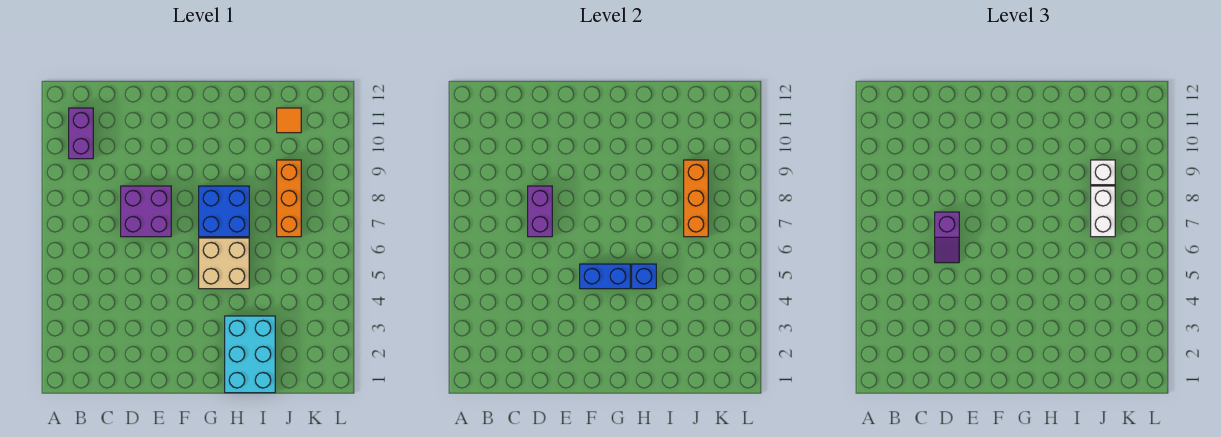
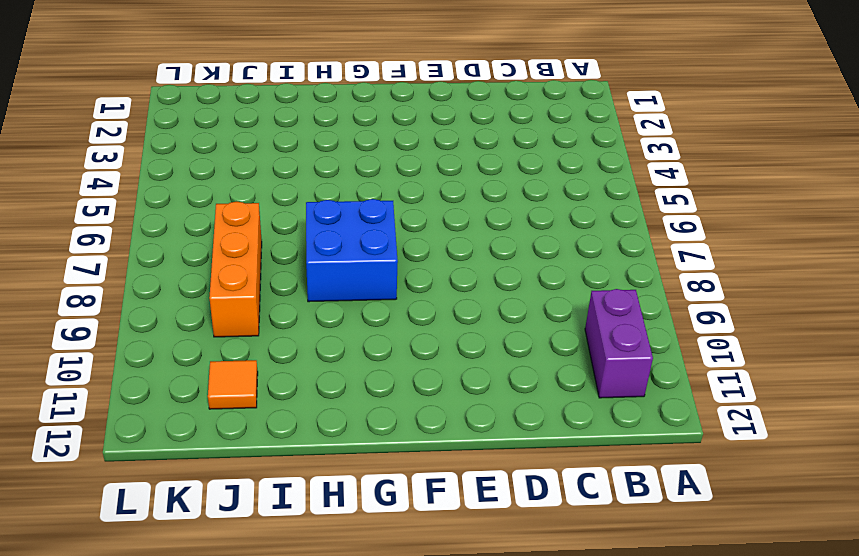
none -> purple 2x2 brick [121,186,171,237]
none -> tan 2x2 brick [199,238,249,289]
none -> cyan 2x3 brick [225,316,275,393]

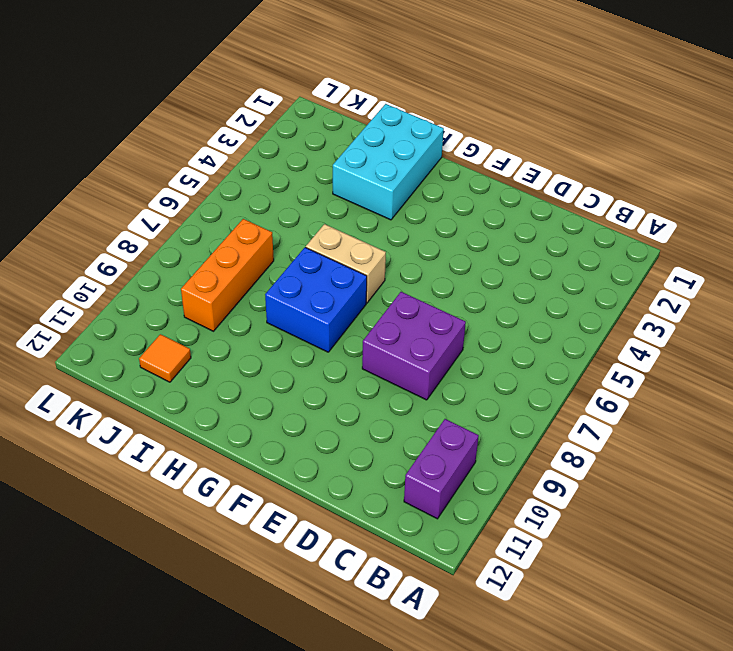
tan 1x2 brick [306,224,386,303] -> tan 2x2 brick [199,238,249,289]
none -> purple 1x2 brick [528,186,552,237]
none -> blue 1x2 brick [580,264,630,289]
none -> blue 1x1 brick [632,264,656,289]

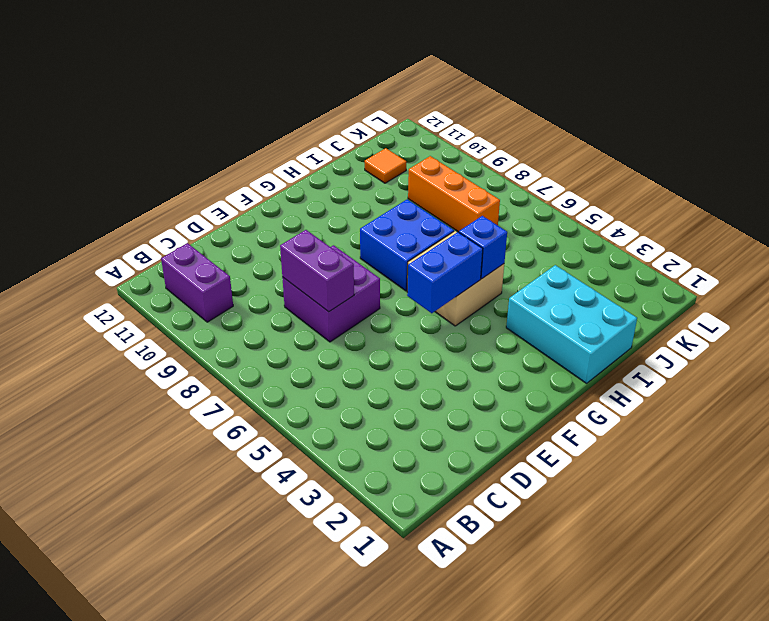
none -> orange 1x3 brick [684,160,708,237]
none -> purple 1x2 slope [935,212,959,263]
none -> white 1x2 brick [1091,186,1115,237]

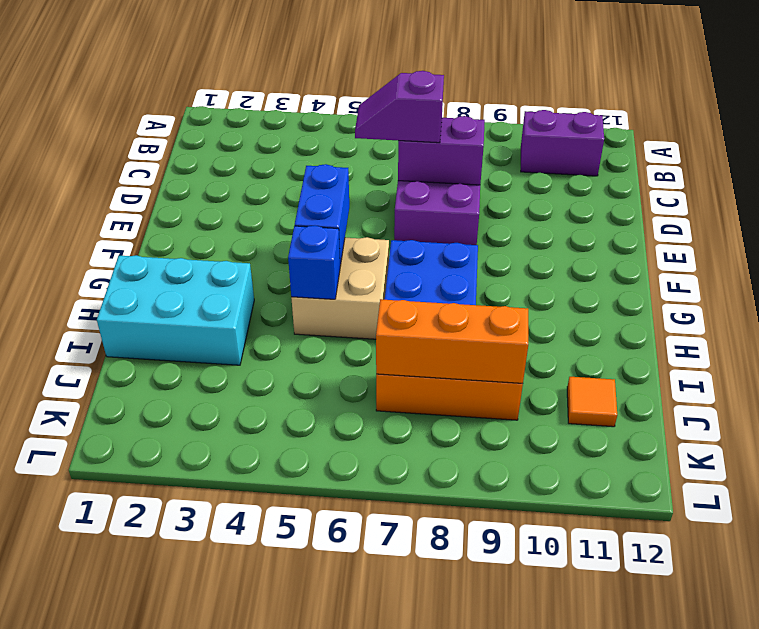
none -> white 1x2 brick [1091,186,1115,237]
none -> white 1x1 brick [1091,160,1115,185]

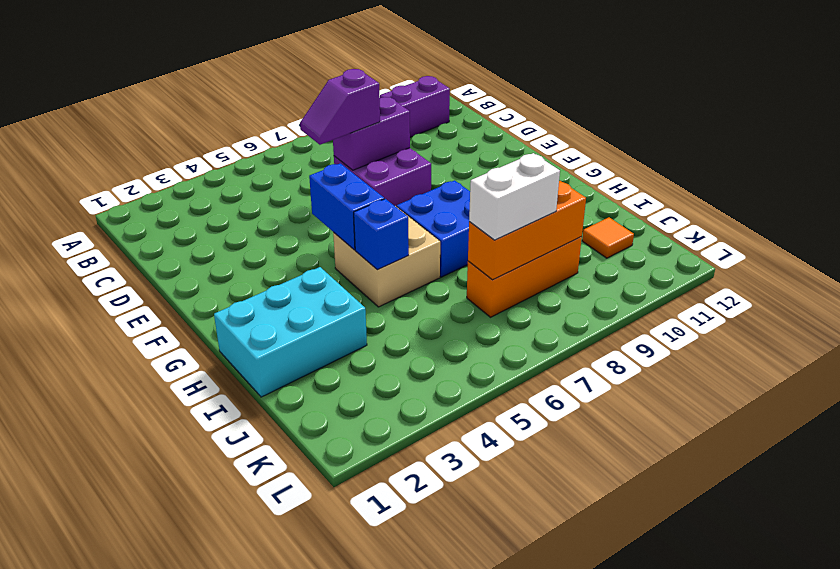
none -> white 1x1 brick [1091,160,1115,185]

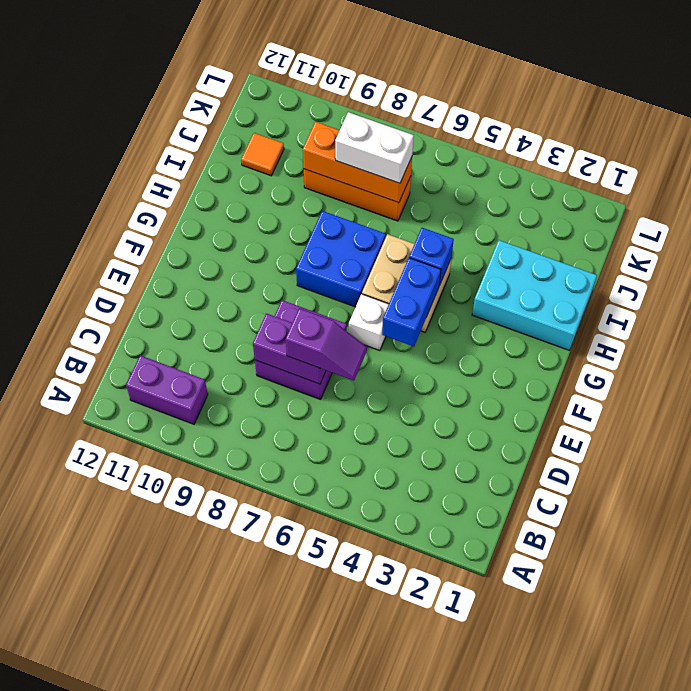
white 1x1 brick [349,294,389,351] -> white 1x1 brick moved to [1091,160,1115,185]

